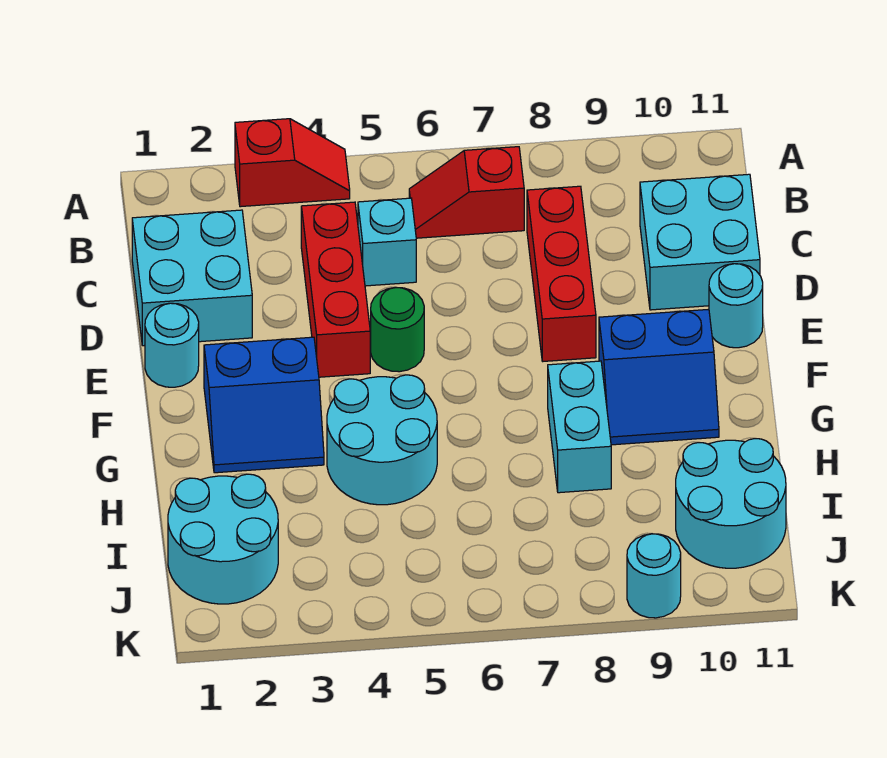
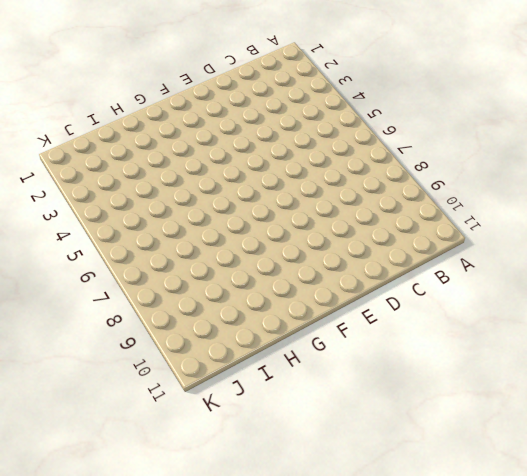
none -> red 1x2 slope [235,119,350,207]
none -> red 1x2 slope [409,147,524,238]
none -> cyan 2x2 brick [132,210,252,346]

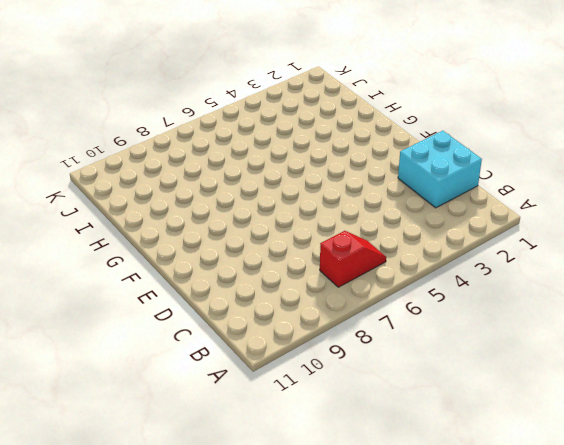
none -> red 1x2 slope [235,119,350,207]
none -> red 1x3 brick [301,202,370,377]
none -> cyan 1x1 brick [358,198,416,286]

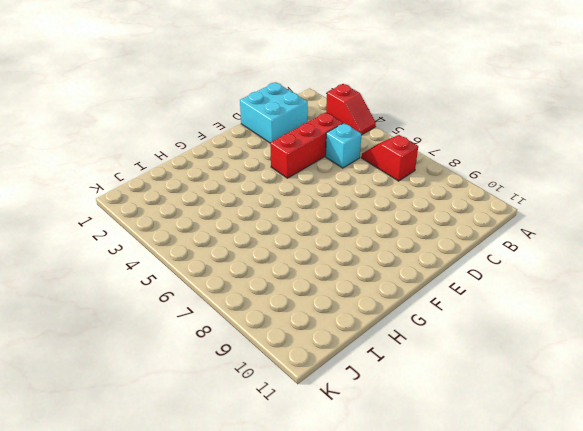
none -> red 1x3 brick [527,186,596,361]
none -> cyan 2x2 brick [640,174,760,310]
none -> cyan 1x1 round brick [145,303,199,387]

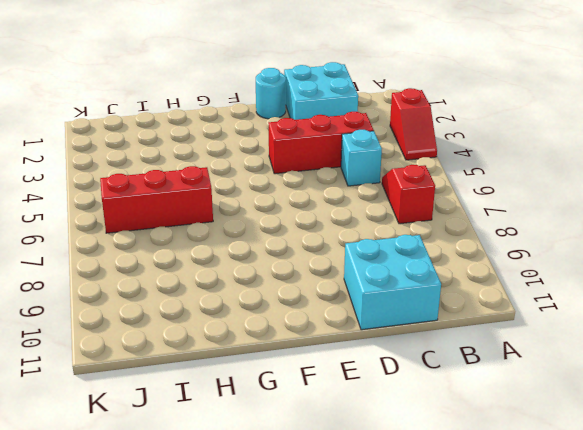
red 1x3 brick [100,166,213,233] -> red 1x3 brick moved to [527,186,596,361]
none -> green 1x1 round brick [371,287,424,372]
none -> cyan 1x1 round brick [709,264,763,348]
none -> blue 2x2 slope [204,337,324,473]

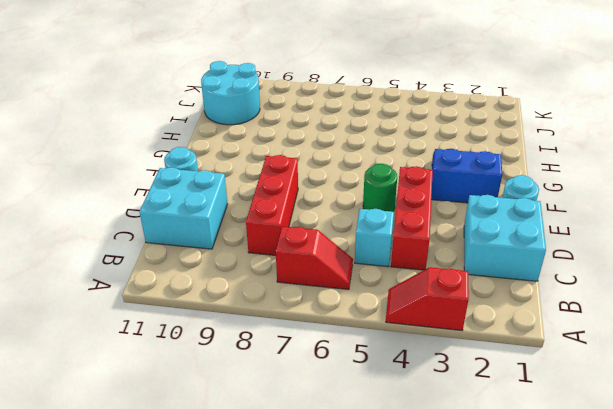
none -> blue 2x2 slope [599,309,719,445]
none -> cyan 2x2 round brick [327,375,437,505]
none -> cyan 1x2 brick [548,361,611,493]

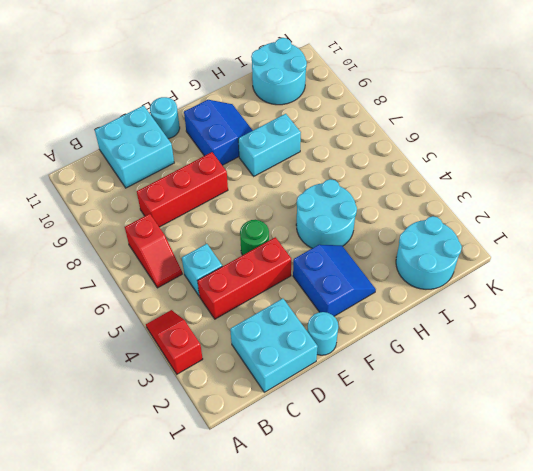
none -> cyan 1x1 round brick [627,534,681,618]

